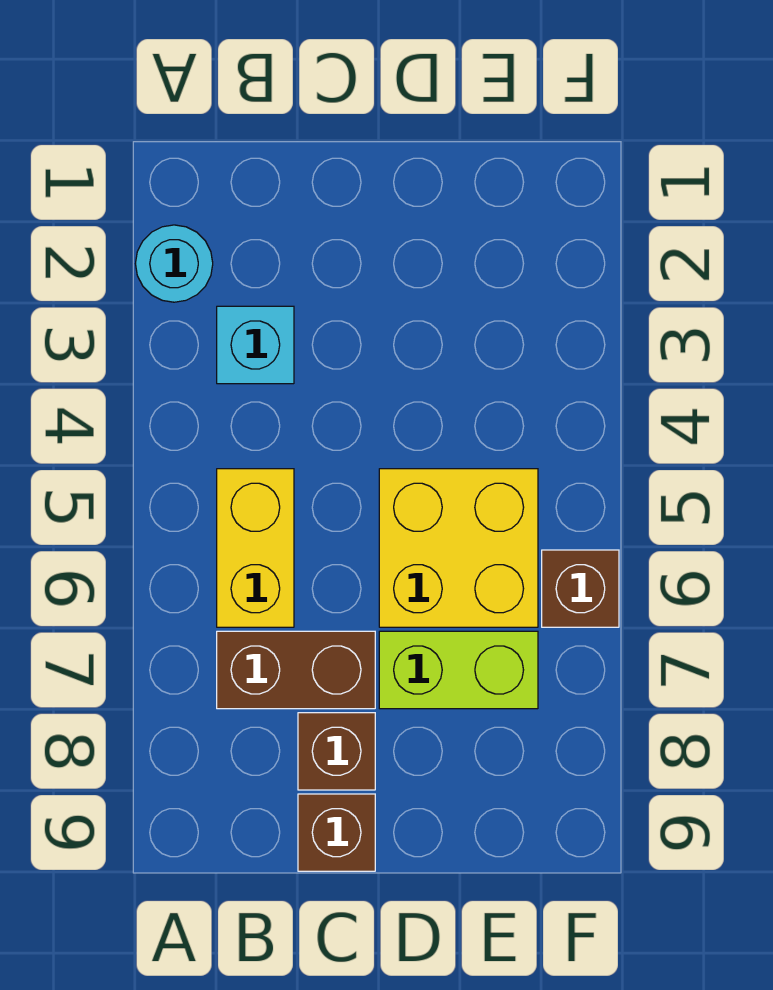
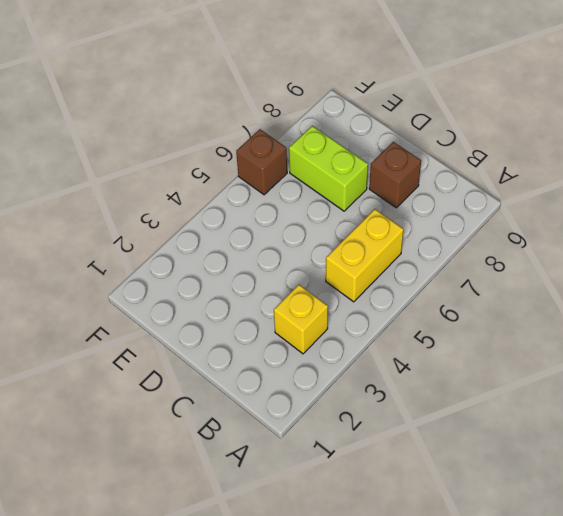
yellow 1x1 brick [274,285,328,354] -> cyan 1x1 brick [217,306,294,384]
none -> cyan 1x1 round brick [135,225,213,302]
none -> brown 1x2 brick [217,631,375,709]

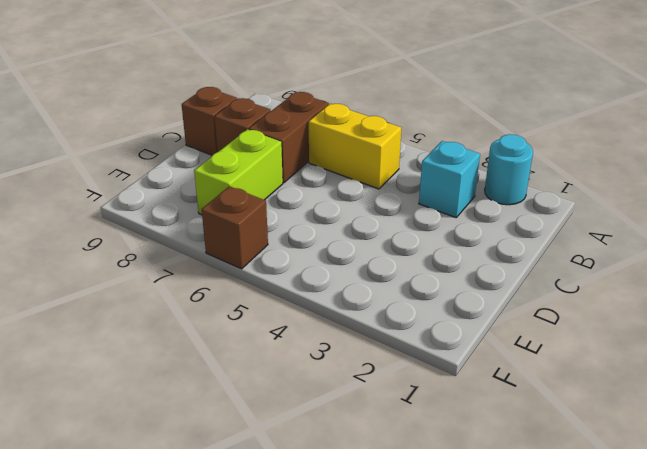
none -> yellow 2x2 brick [379,469,538,627]

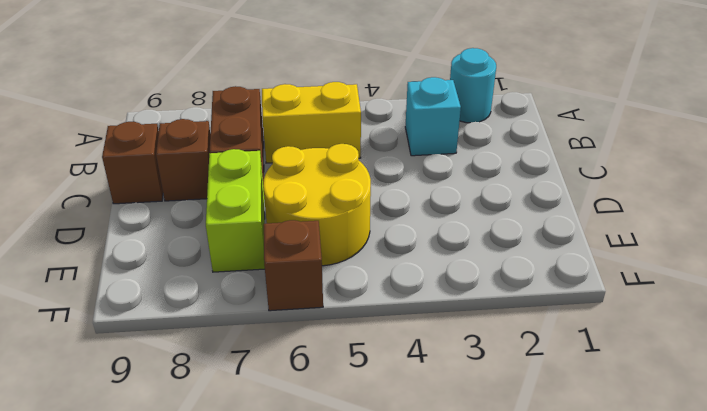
yellow 2x2 round brick [263,144,371,266] -> yellow 2x2 brick [379,469,538,627]

